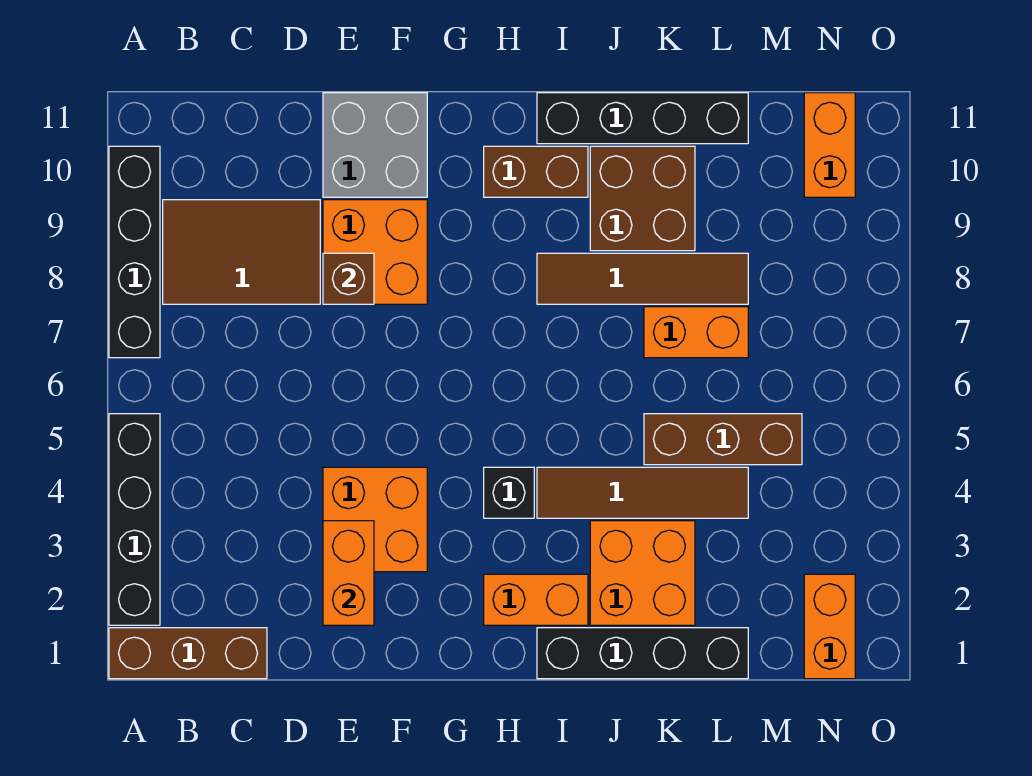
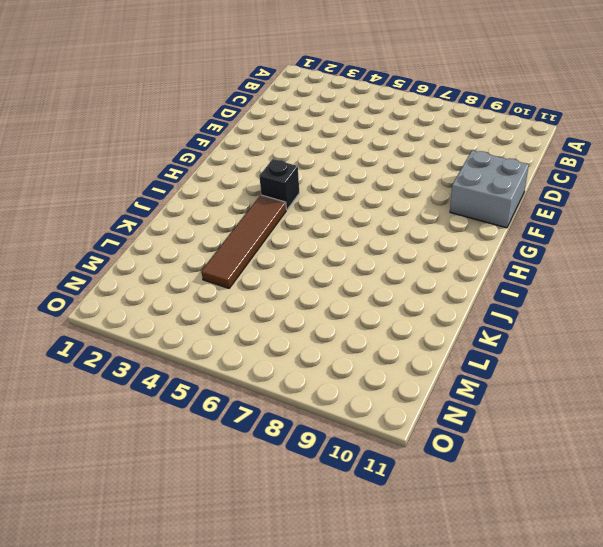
none -> brown 1x3 brick [109,628,267,679]
none -> black 1x4 brick [109,414,160,625]
none -> black 1x4 brick [109,146,160,358]

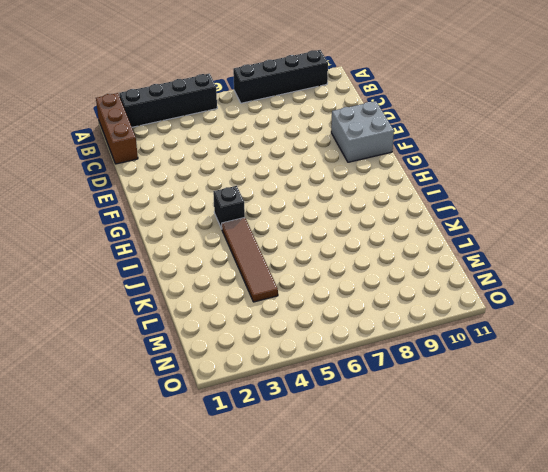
none -> brown 2x3 tile [163,200,320,304]
none -> orange 2x2 brick [323,467,427,572]
none -> orange 2x2 brick [323,200,427,304]

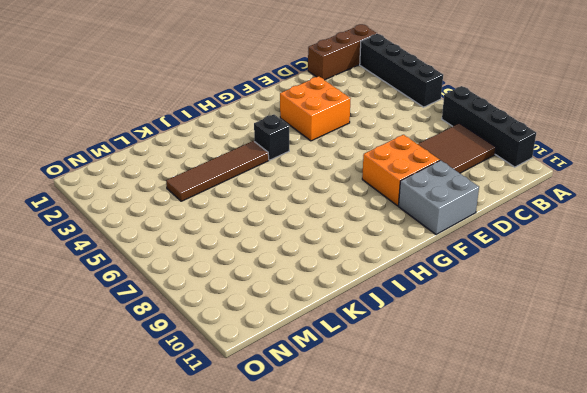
none -> orange 1x2 brick [484,574,588,625]
none -> brown 1x2 brick [484,146,588,197]
none -> black 1x4 brick [537,628,748,679]

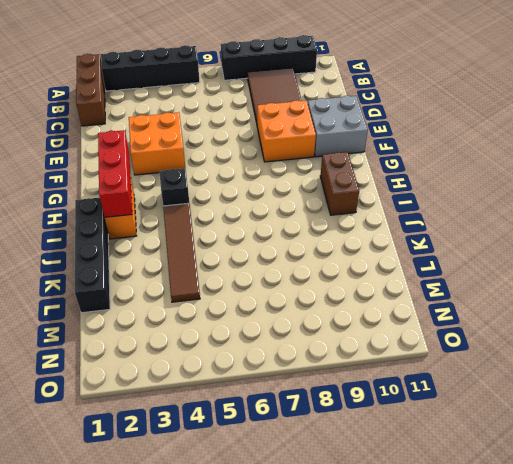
red 1x3 brick [98,130,132,217] -> none
none -> brown 1x4 tile [537,253,748,304]
none -> black 1x4 brick [537,93,748,144]
none -> orange 2x2 brick [590,521,695,625]

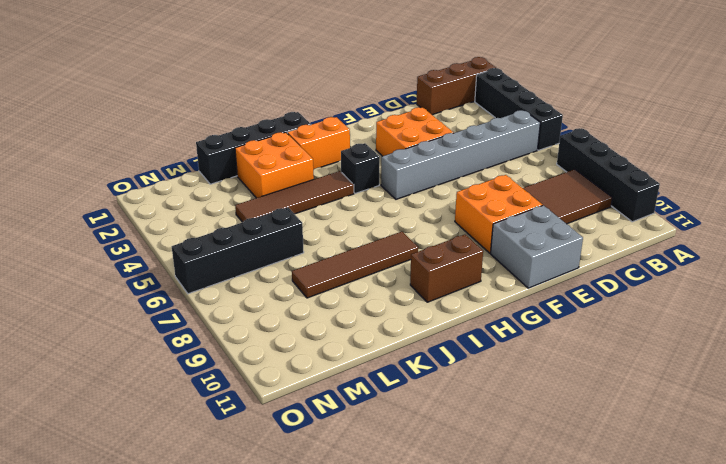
grey 1x6 brick [381,110,540,199] -> none
black 1x4 brick [172,207,304,294] -> black 1x4 brick moved to [537,93,748,144]
none -> brown 2x2 brick [590,146,695,251]
none -> brown 1x3 brick [644,414,802,465]
none -> orange 1x2 brick [644,307,748,358]

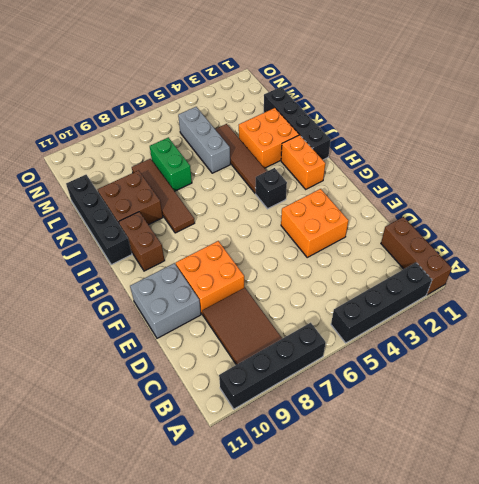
grey 1x3 brick [178,107,230,173] -> brown 1x3 brick [644,414,802,465]
green 1x2 brick [150,137,192,191] -> orange 1x2 brick [644,307,748,358]
none -> orange 1x2 brick [804,574,855,679]
none -> orange 1x2 brick [804,93,855,197]
none -> orange 1x2 brick [323,521,374,625]

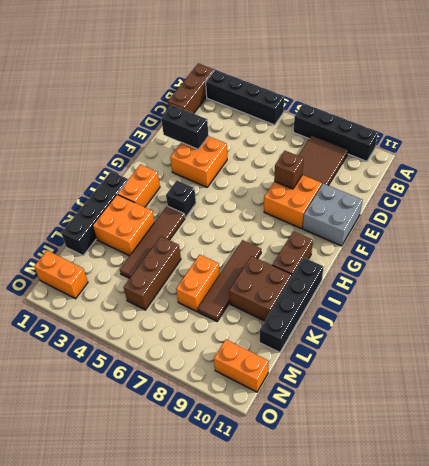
black 1x2 brick [161,105,209,149] -> orange 1x2 brick [323,521,374,625]

